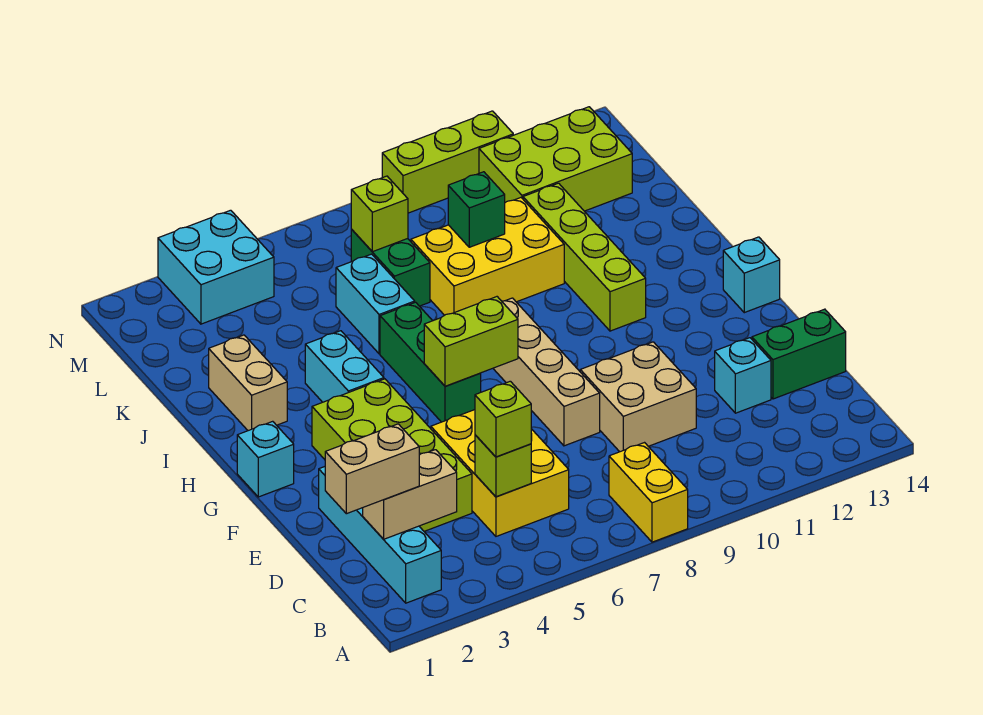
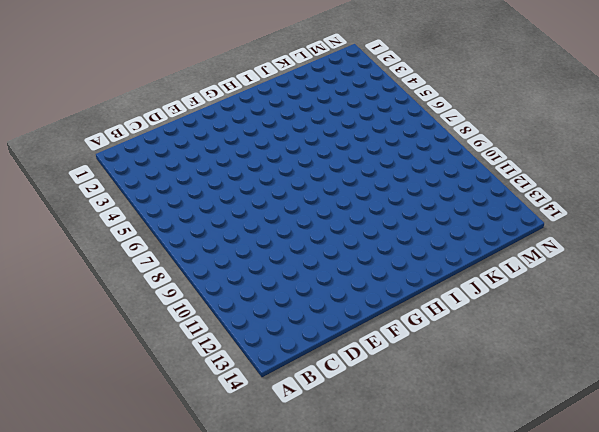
none -> yellow 1x2 brick [609,443,688,542]
none -> cyan 1x4 brick [319,467,441,603]
none -> yellow 2x3 brick [431,410,569,536]

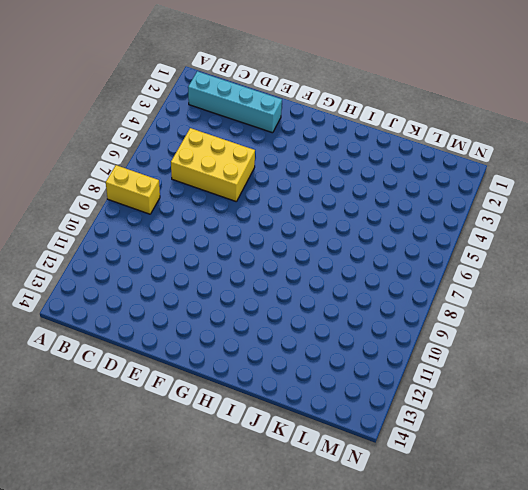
none -> lime 2x4 brick [312,379,472,531]
none -> tan 2x2 brick [580,342,696,452]
none -> cyan 1x1 brick [715,338,771,413]

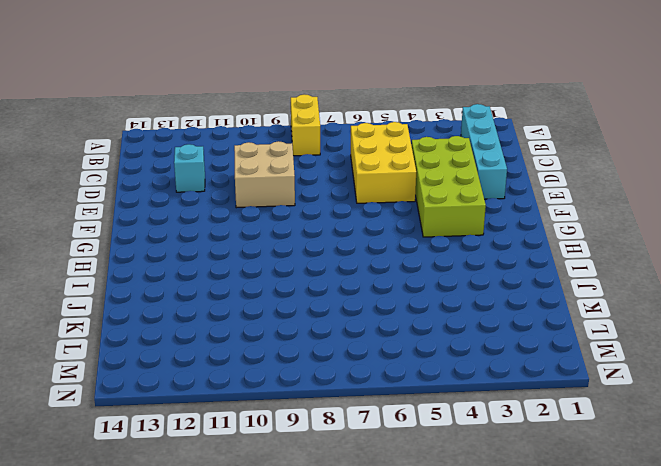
none -> green 1x2 brick [752,309,846,399]
none -> tan 1x4 brick [493,298,600,446]
none -> cyan 1x1 brick [237,421,294,497]

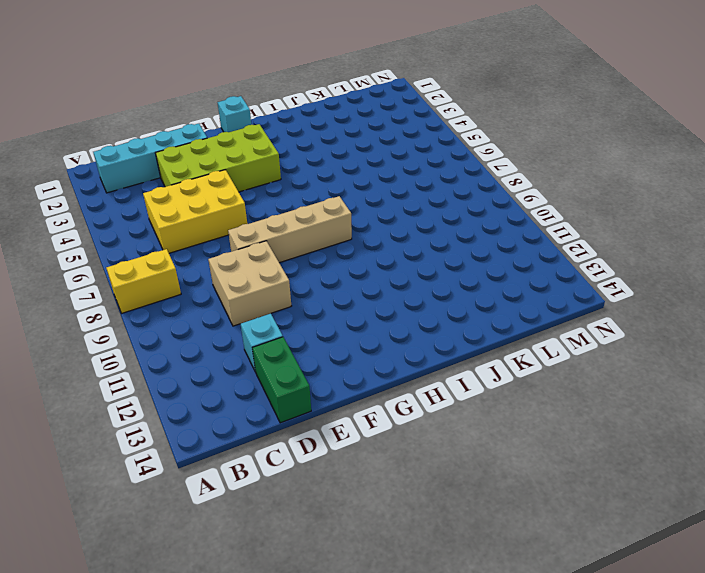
none -> green 1x3 brick [380,302,481,422]
none -> cyan 1x1 brick [723,237,780,313]
none -> cyan 1x2 brick [305,331,384,402]

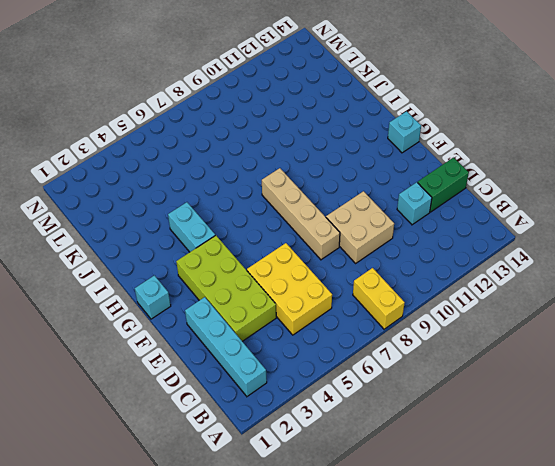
none -> green 1x3 brick [380,302,481,422]
none -> lime 1x4 brick [523,183,646,331]
none -> tan 1x2 brick [209,335,287,431]

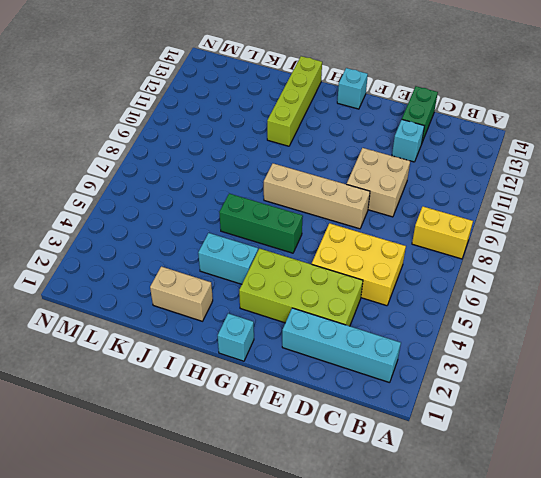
lime 1x4 brick [267,56,322,146] -> lime 1x4 brick turned to [523,183,646,331]
none -> cyan 1x2 brick [336,254,415,354]
none -> yellow 2x3 brick [411,198,564,315]
none -> green 1x2 brick [351,230,430,306]

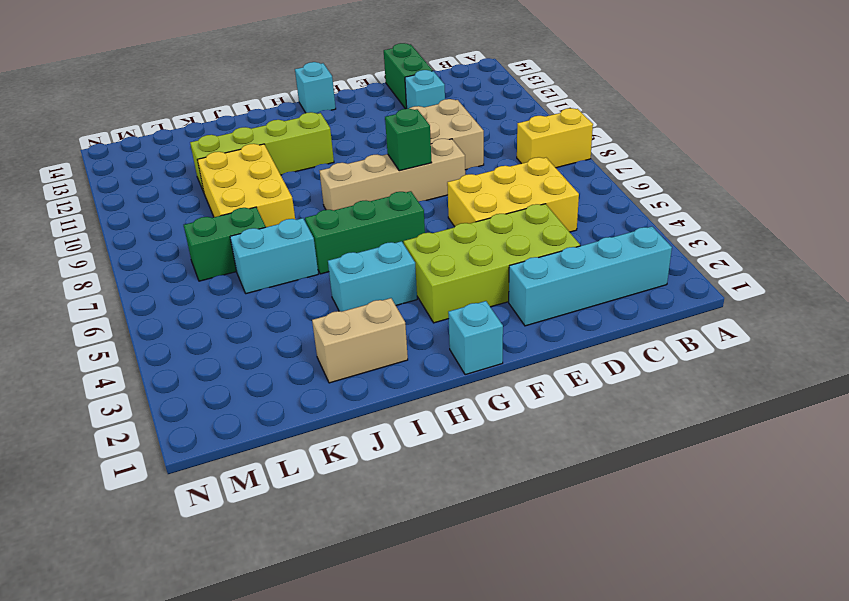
green 1x1 brick [385,109,432,171] -> green 1x1 brick moved to [448,172,505,247]
none -> lime 2x3 brick [479,107,632,211]
none -> cyan 2x2 brick [158,210,274,324]
none -> lime 1x3 brick [382,111,513,213]

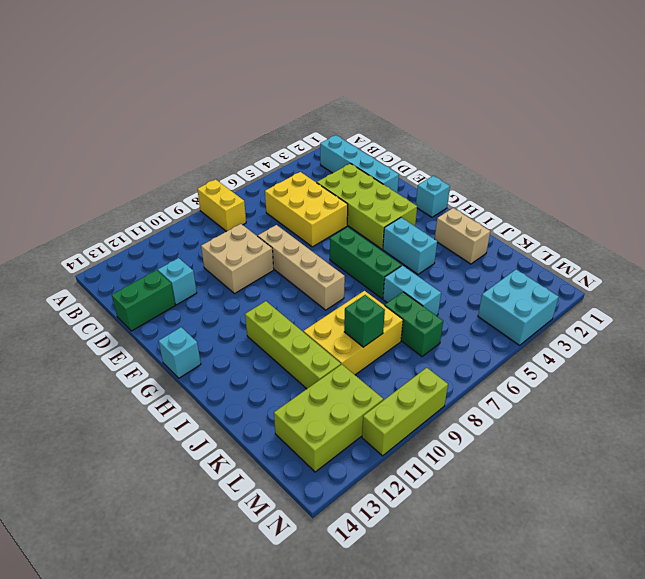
none -> tan 1x2 brick [363,450,457,539]
none -> lime 1x1 brick [475,435,531,497]
none -> lime 1x2 brick [424,297,518,386]

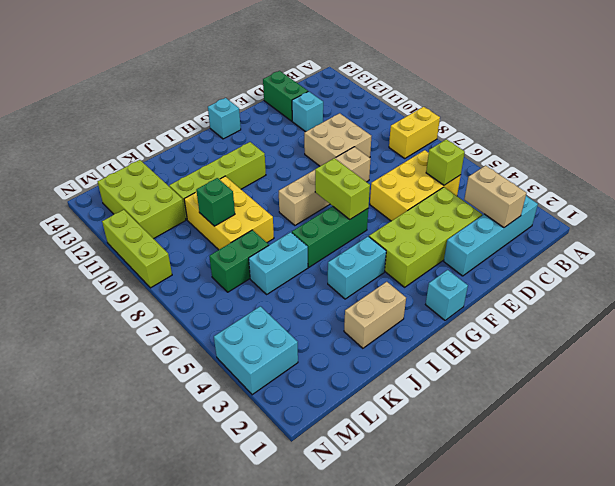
none -> lime 1x1 brick [351,176,408,252]
none -> tan 1x2 brick [325,424,419,514]
none -> lime 1x1 brick [475,381,531,457]

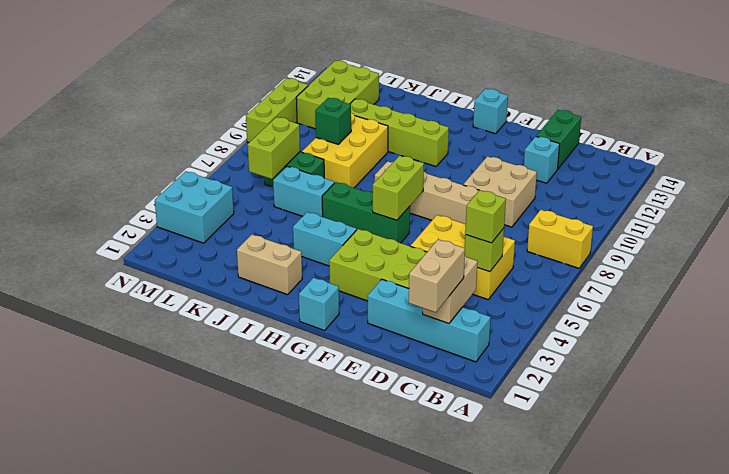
lime 1x2 brick [248,117,300,179] -> lime 1x1 brick [351,176,408,252]

